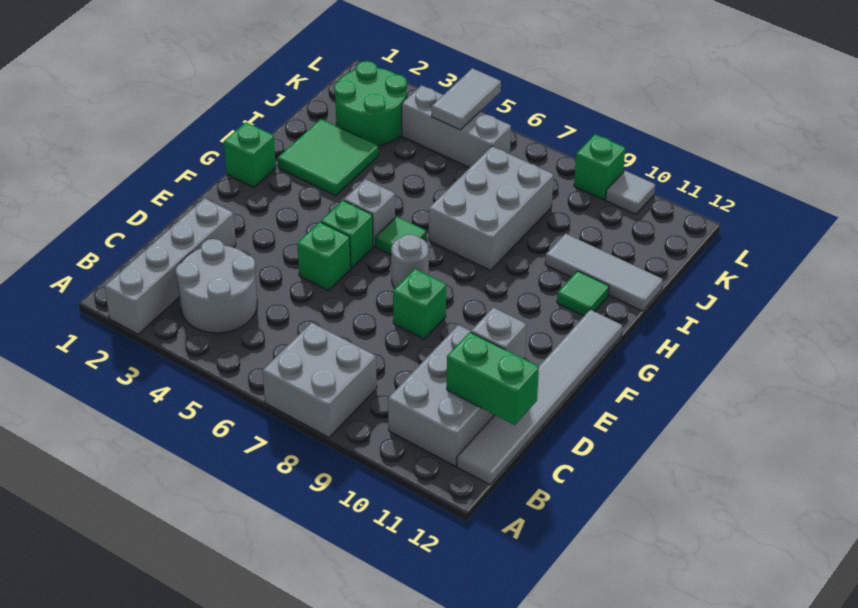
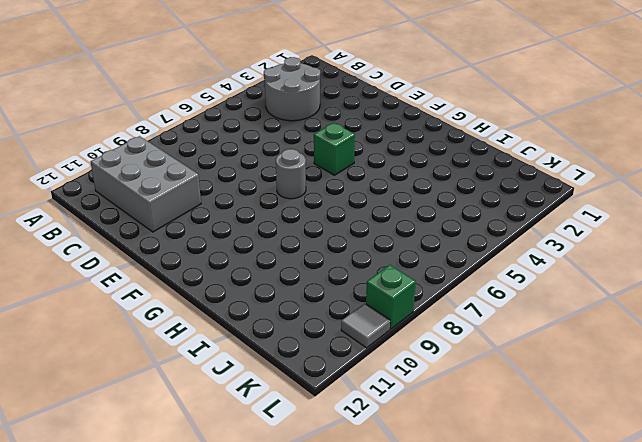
none -> grey 1x4 brick [105,198,236,334]
none -> grey 2x2 brick [263,323,377,437]
none -> grey 1x6 tile [457,310,622,485]

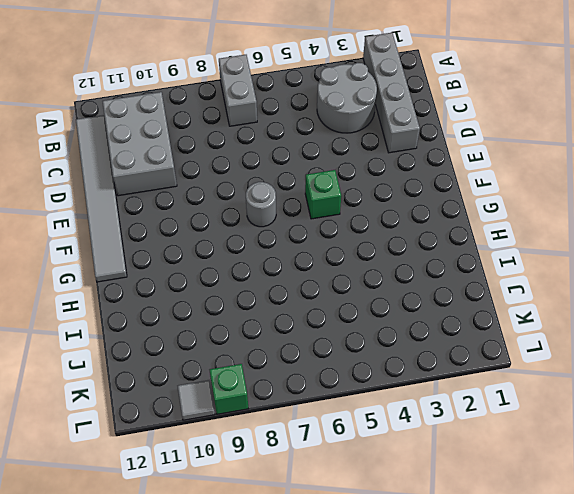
grey 1x2 brick [219,55,257,126] -> grey 2x2 brick [263,323,377,437]
none -> green 1x1 brick [297,222,351,291]
none -> green 1x1 brick [393,269,446,339]
none -> green 1x1 brick [224,122,276,187]

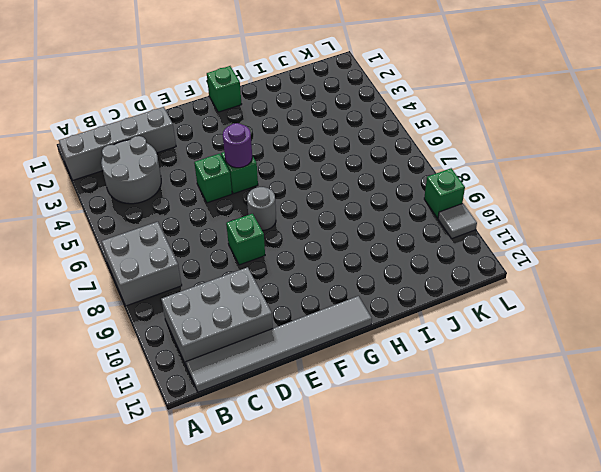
purple 1x1 round brick [223,123,252,168] -> none
none -> grey 1x1 brick [344,179,395,246]
none -> green 1x1 tile [376,216,426,255]
none -> green 2x2 tile [278,119,378,196]

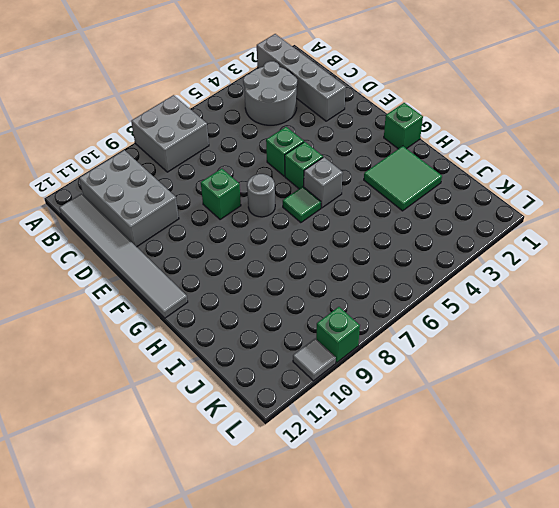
none -> grey 2x3 brick [429,146,554,270]
none -> green 1x1 tile [557,271,609,316]
none -> grey 1x3 tile [545,234,663,311]

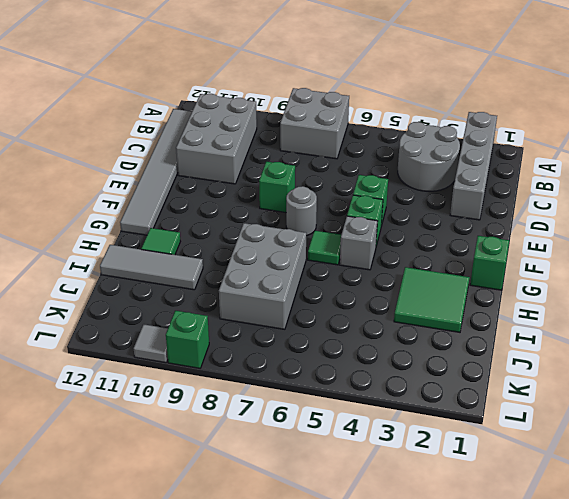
none -> green 2x2 round brick [334,61,407,146]
none -> grey 1x3 brick [402,85,511,168]
none -> green 1x2 brick [447,332,539,425]

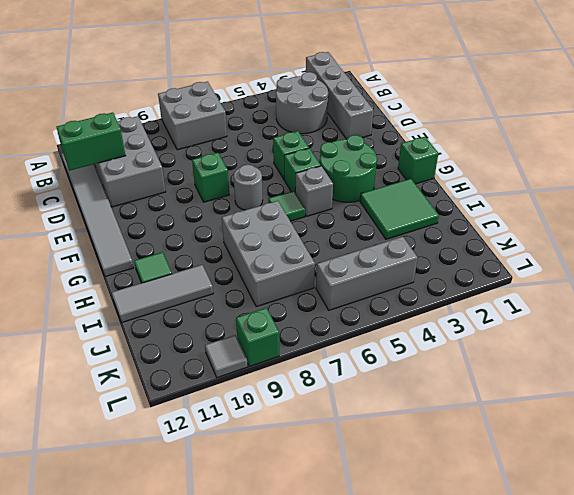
green 2x2 round brick [320,135,377,202] -> green 2x2 round brick moved to [334,61,407,146]
none -> grey 1x1 brick [471,307,526,359]
none -> grey 1x2 tile [432,68,501,130]

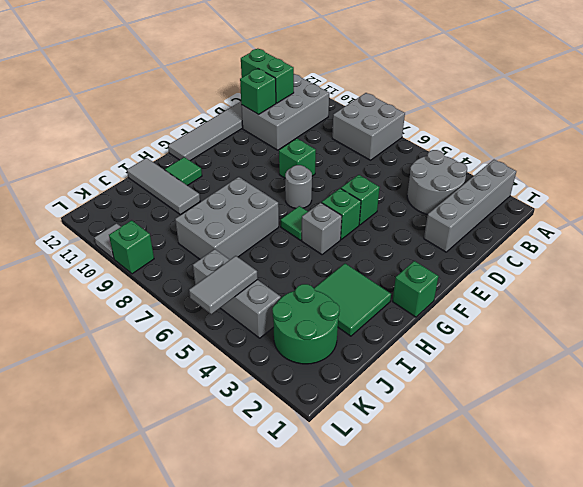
green 1x1 brick [240,69,276,114] -> grey 1x1 brick [471,307,526,359]

